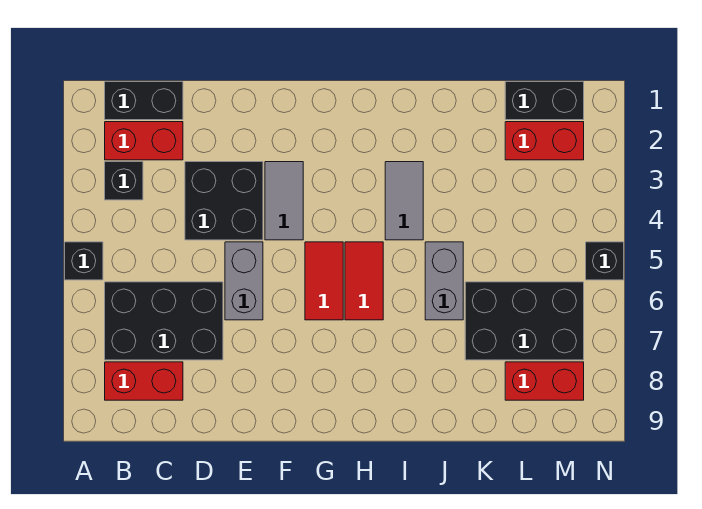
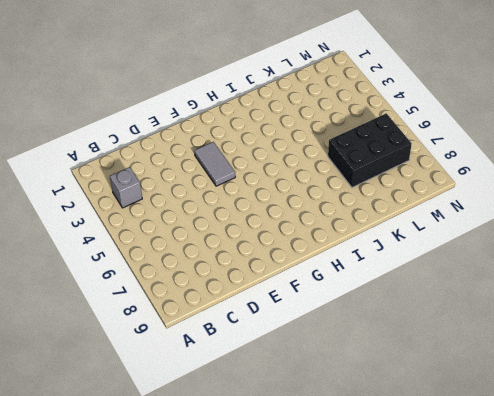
grey 1x1 brick [110,167,142,208] -> black 1x1 brick [105,162,143,200]
none -> black 1x1 brick [65,242,103,280]
none -> black 1x2 brick [105,82,183,120]
none -> red 1x2 brick [105,122,183,160]

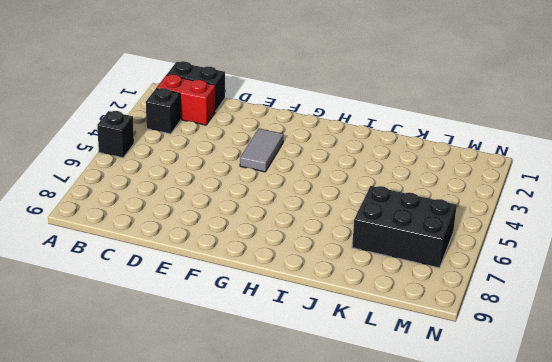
none -> black 2x3 brick [105,282,223,360]
none -> red 1x2 brick [105,362,183,400]
none -> black 2x2 brick [185,162,263,240]

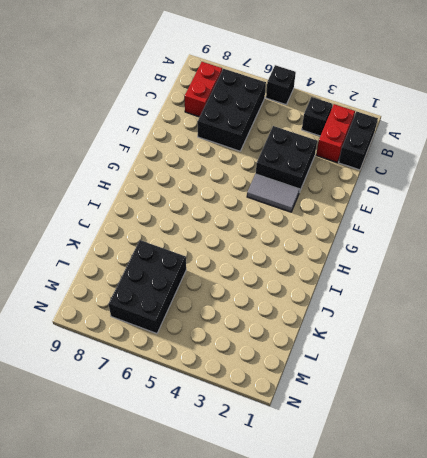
none -> grey 1x2 brick [225,242,263,320]
none -> red 1x2 tile [305,242,343,320]
none -> red 1x2 tile [345,242,383,320]

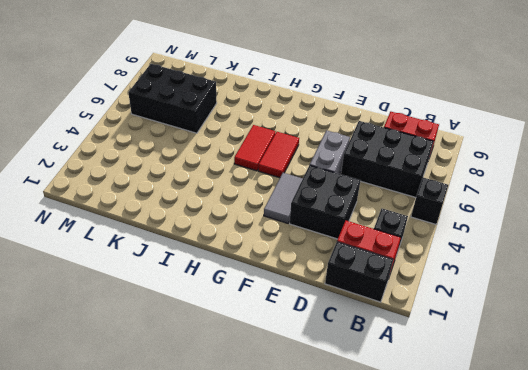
none -> grey 1x2 tile [385,162,423,240]
none -> grey 1x2 brick [425,242,463,320]
none -> black 1x2 brick [505,82,584,120]

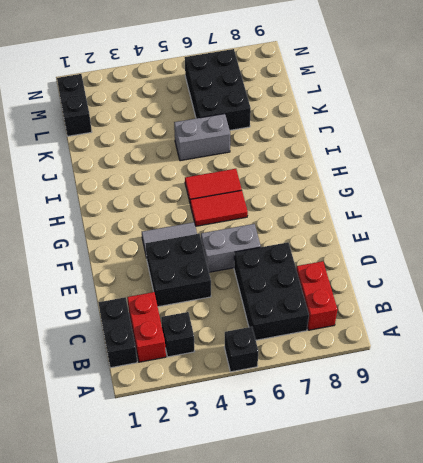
none -> grey 1x2 tile [385,162,423,240]
none -> red 1x2 brick [505,122,584,160]
none -> red 1x2 brick [505,362,584,400]

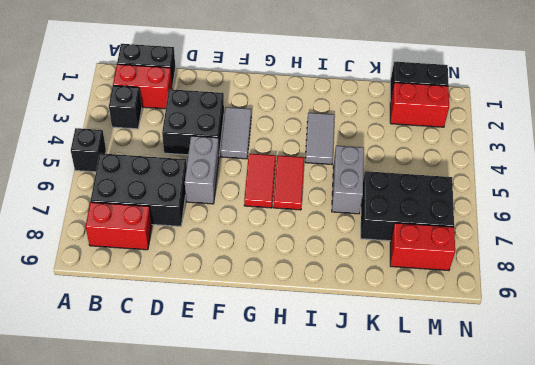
none -> black 1x1 brick [586,242,624,280]

